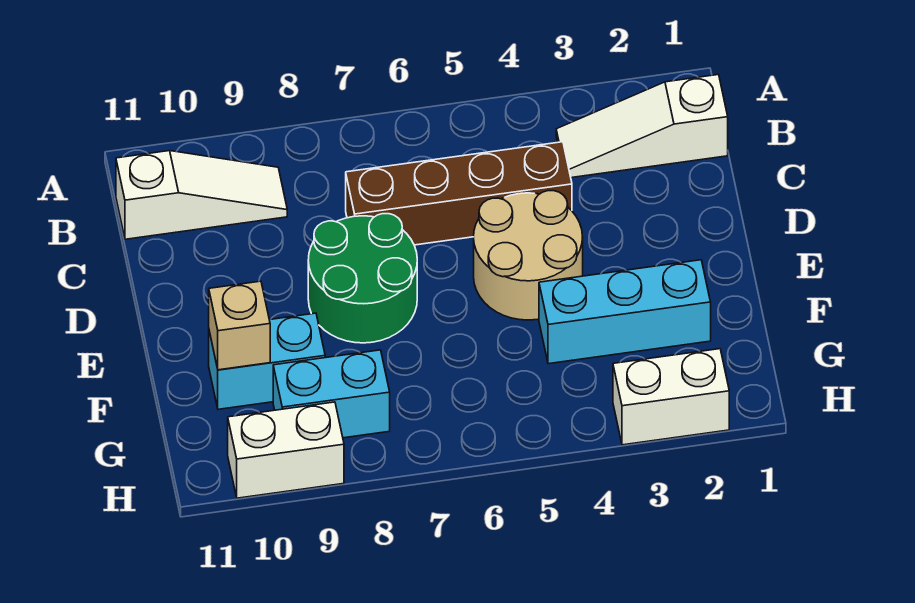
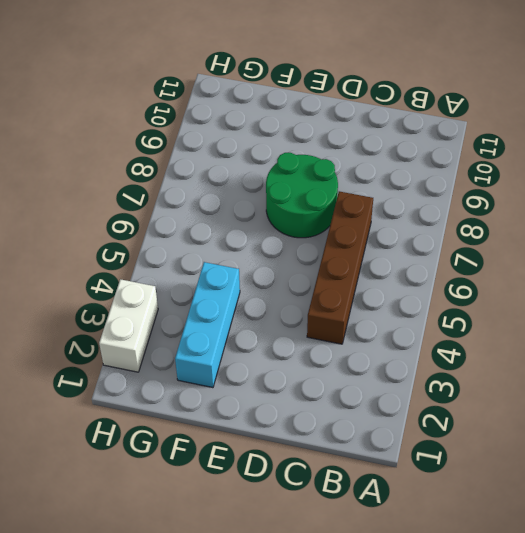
none -> white 1x3 slope [556,75,728,178]
none -> white 1x3 slope [116,151,287,239]

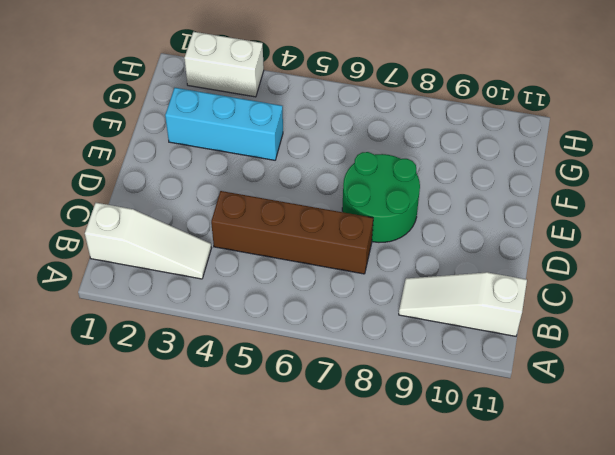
none -> tan 2x2 round brick [474,191,583,320]
none -> cyan 1x2 brick [209,313,325,409]

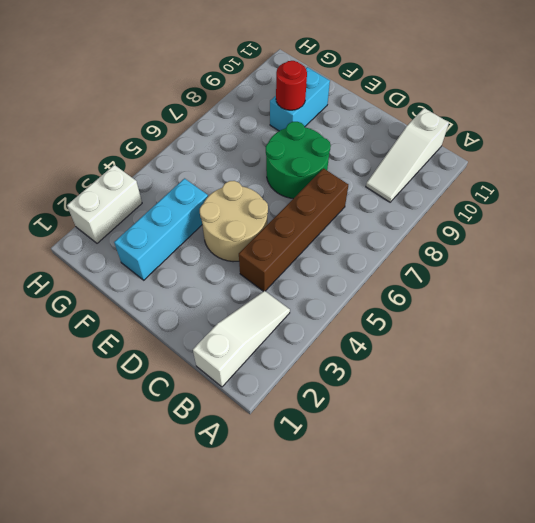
red 1x1 round brick [276,61,307,110] -> none
none -> cyan 1x2 brick [273,350,390,438]
none -> white 1x2 brick [228,402,344,498]

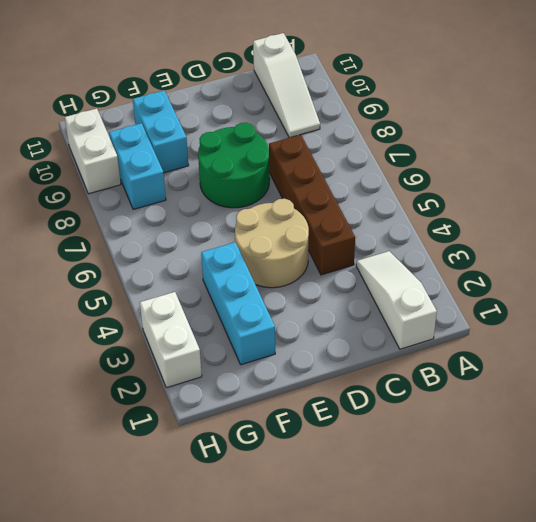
none -> tan 1x1 brick [209,281,270,370]

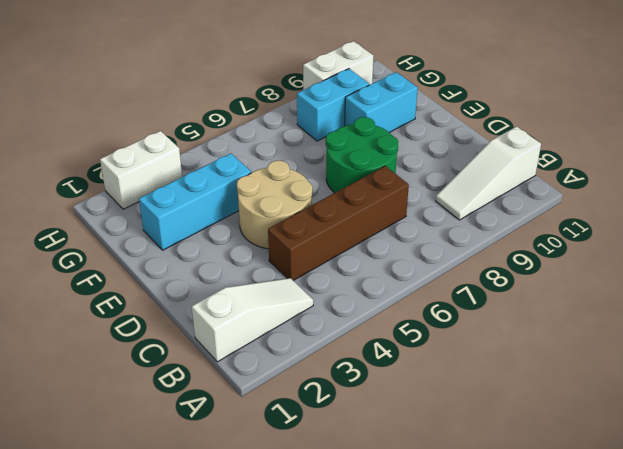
none -> tan 1x1 brick [209,281,270,370]

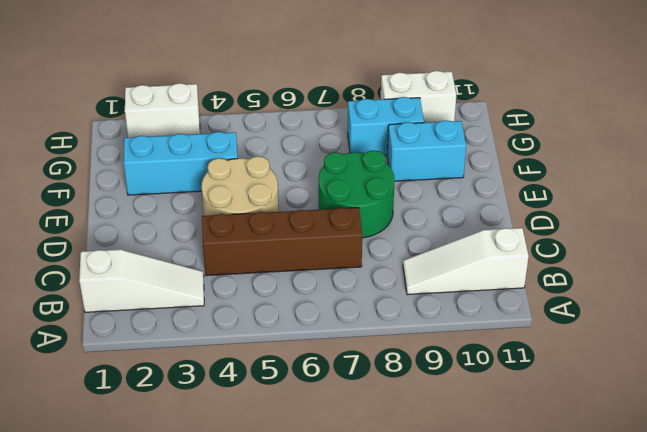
none -> tan 1x1 brick [209,281,270,370]

